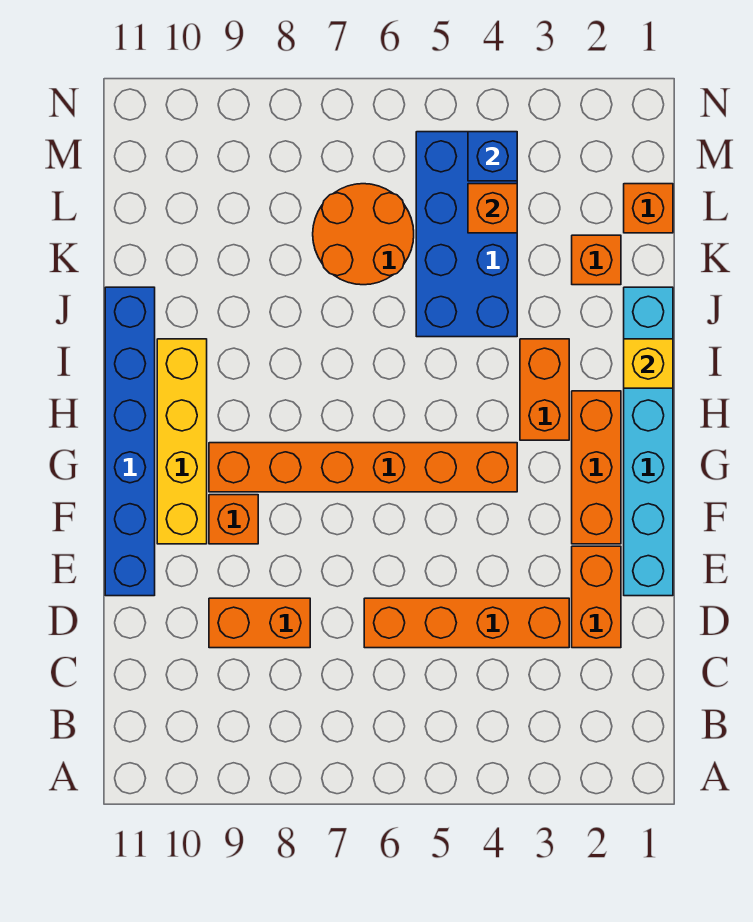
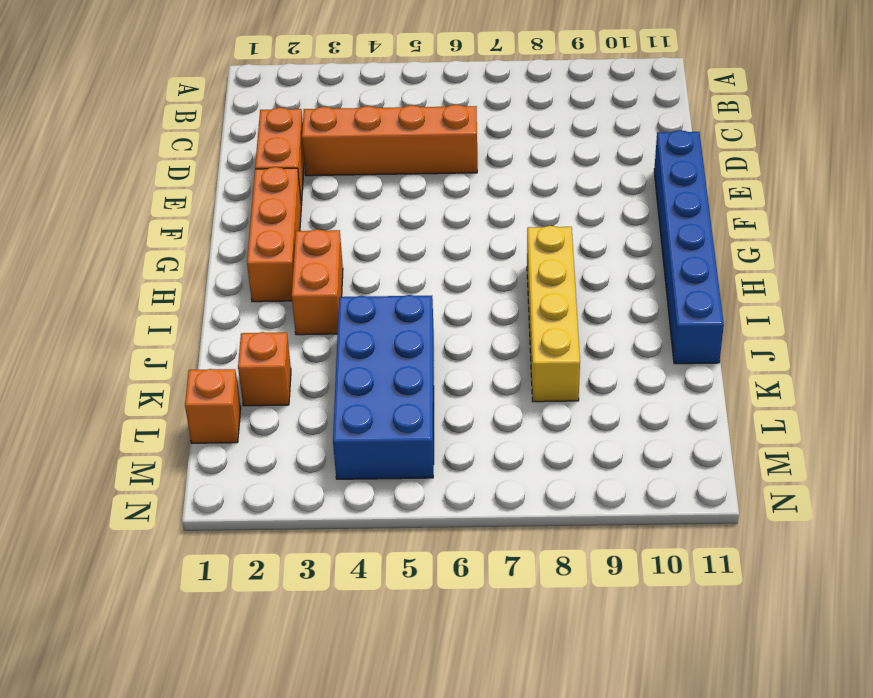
yellow 1x4 brick [527,226,580,402] -> yellow 1x4 brick moved to [157,339,207,544]
none -> orange 1x2 brick [209,598,310,648]
none -> cyan 1x6 brick [624,287,673,596]
none -> orange 1x1 brick [209,495,258,544]

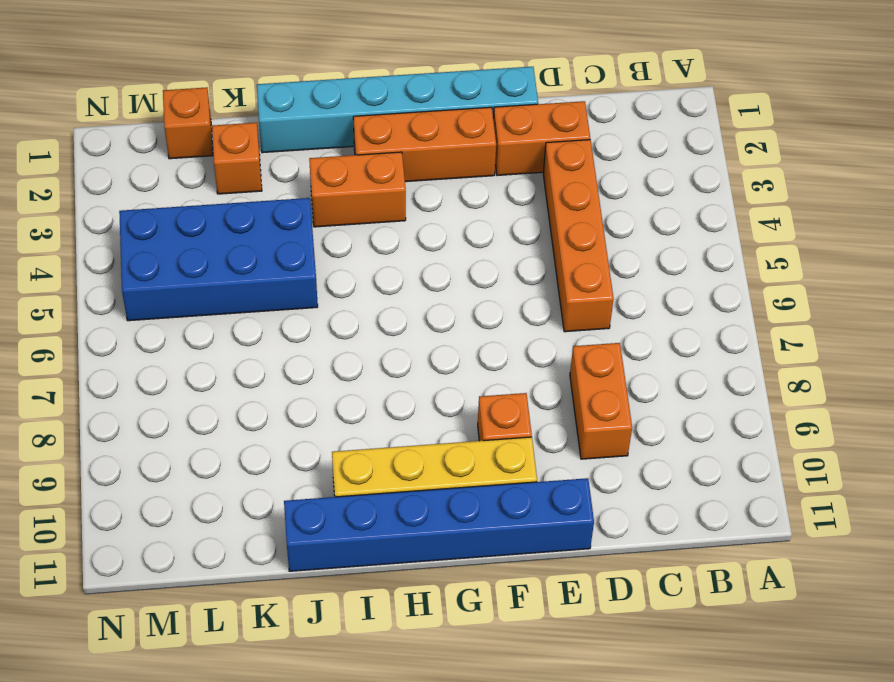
none -> orange 1x6 brick [209,443,517,492]
none -> orange 2x2 round brick [313,184,414,285]
none -> yellow 1x1 brick [624,339,673,388]

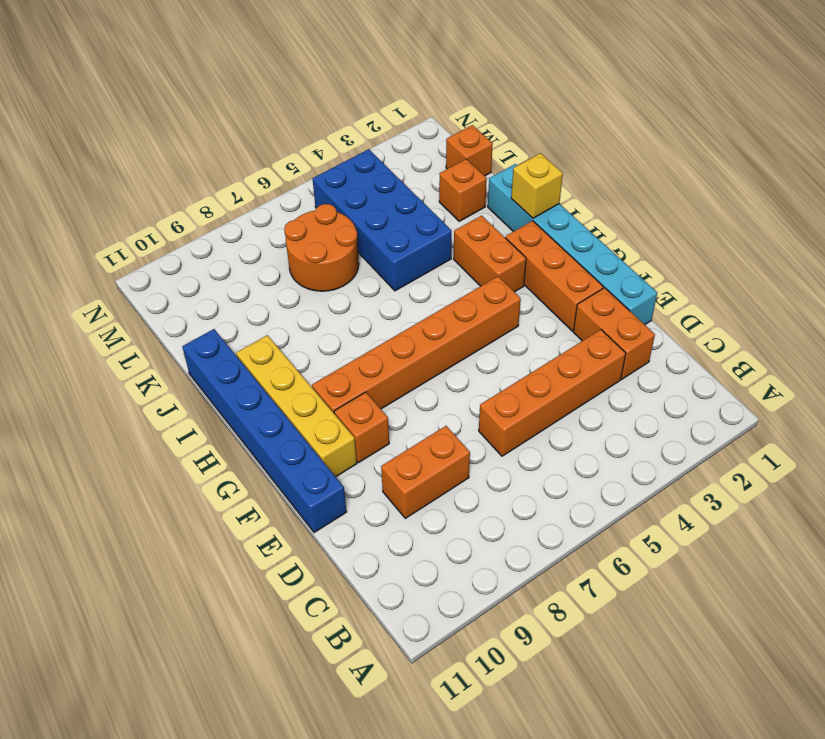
none -> orange 1x1 brick [468,184,517,233]
none -> blue 1x1 brick [468,132,517,181]

